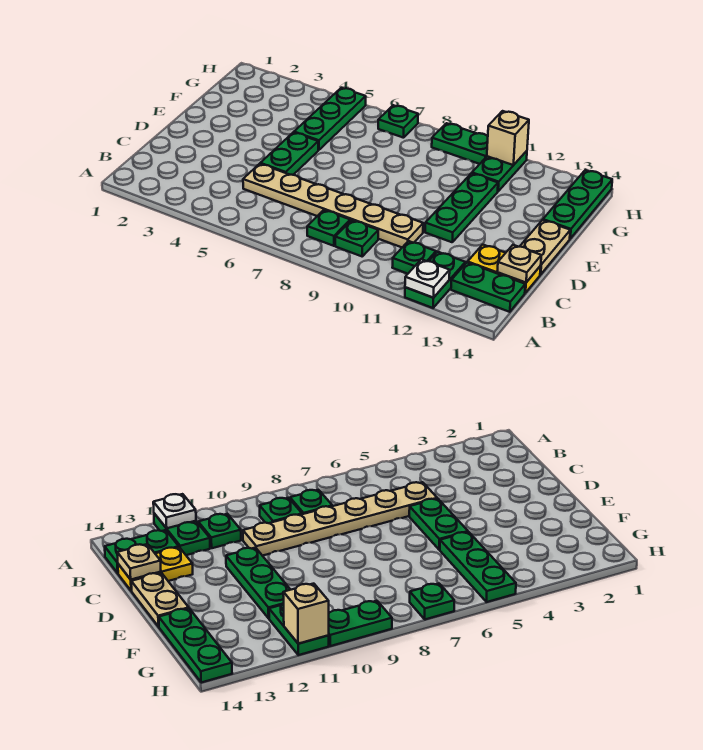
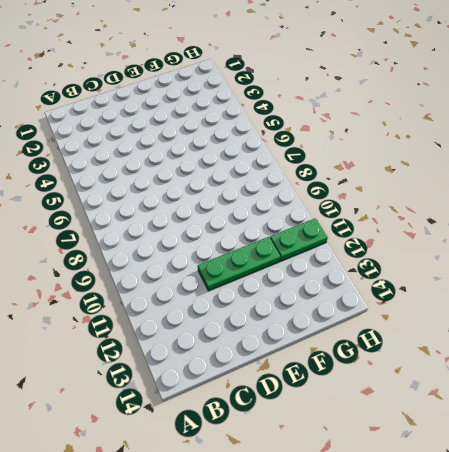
none -> green 1x2 plate [405,252,465,308]
none -> green 1x1 plate [307,210,350,246]
none -> green 1x1 plate [335,220,378,256]

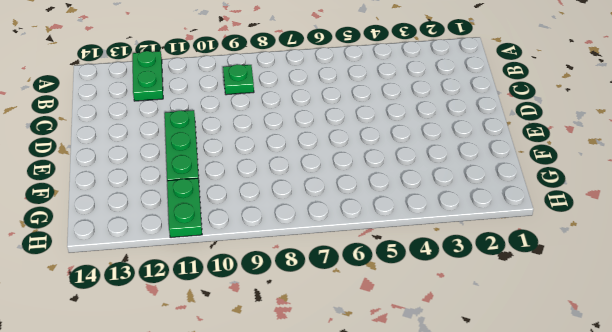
none -> green 1x1 plate [307,210,350,246]
none -> green 1x1 plate [392,241,436,274]
none -> green 1x2 plate [451,263,525,312]

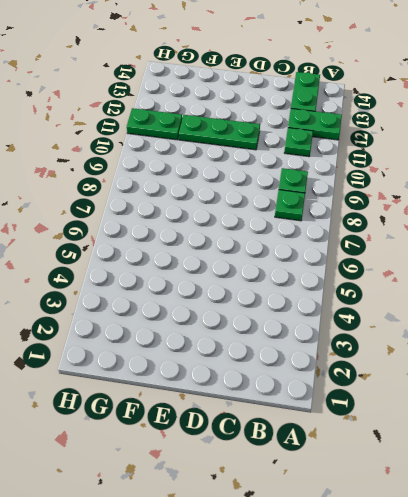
none -> tan 1x6 plate [243,164,423,247]
none -> yellow 1x2 plate [468,245,541,293]
none -> green 1x2 plate [260,132,318,175]

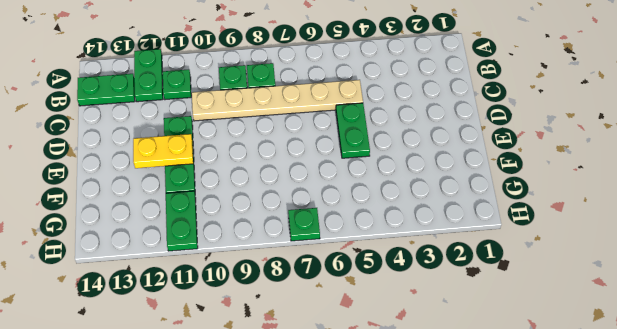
yellow 1x2 plate [133,134,193,168] -> yellow 1x2 plate moved to [468,245,541,293]
none -> tan 1x2 plate [520,220,570,275]
none -> green 1x3 plate [294,88,366,150]
none -> green 1x3 plate [543,170,612,239]

